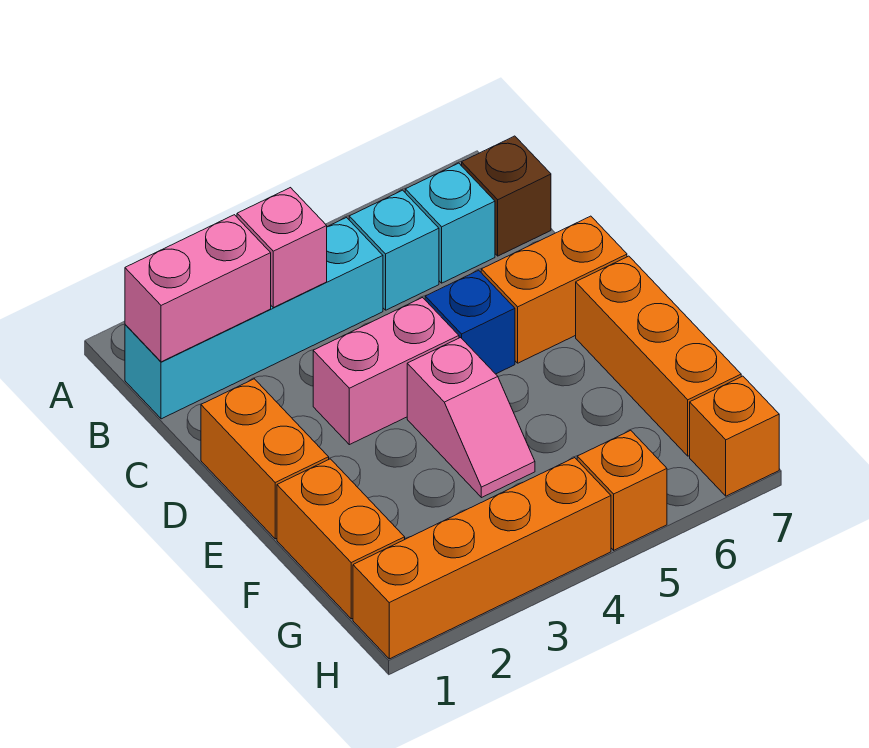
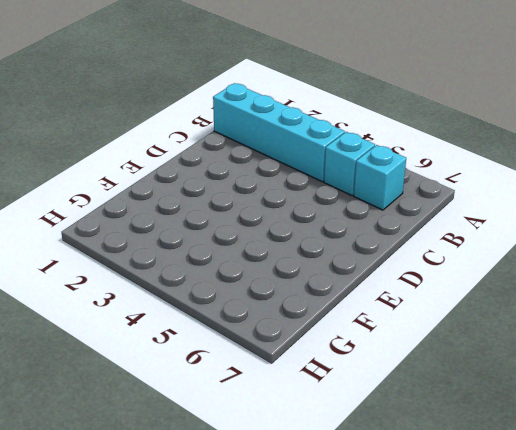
none -> brown 1x1 brick [462,136,551,256]
none -> orange 1x2 brick [201,379,329,539]
none -> pink 1x2 brick [313,298,459,445]

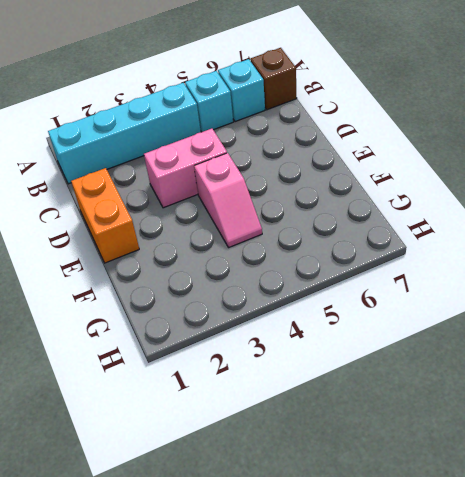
none -> blue 1x1 brick [425,270,515,374]
none -> orange 1x2 brick [481,216,627,363]
none -> orange 1x3 brick [576,256,741,456]

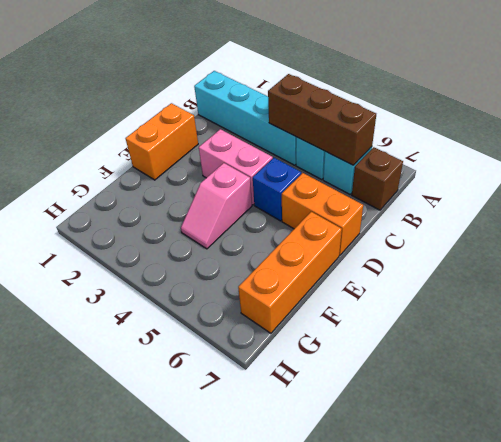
brown 1x3 brick [268,74,376,165] -> none
none -> orange 1x2 brick [277,459,405,619]
none -> orange 1x4 brick [353,458,611,659]
none -> orange 1x1 brick [577,430,667,550]

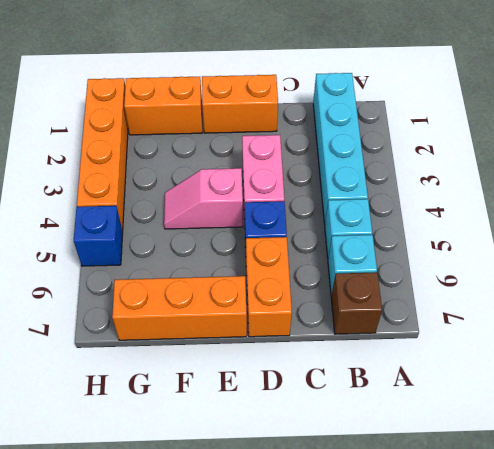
blue 1x1 brick [74,206,123,266] -> orange 1x1 brick [577,430,667,550]
none -> orange 1x1 brick [690,376,779,496]
none -> pink 1x2 brick [125,215,271,362]
none -> pink 1x1 brick [237,188,327,308]

